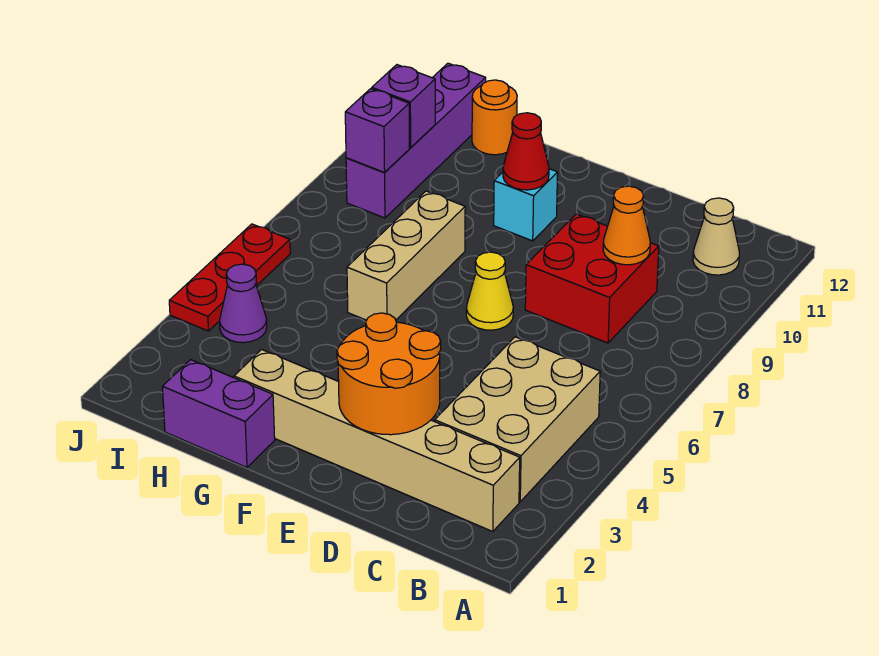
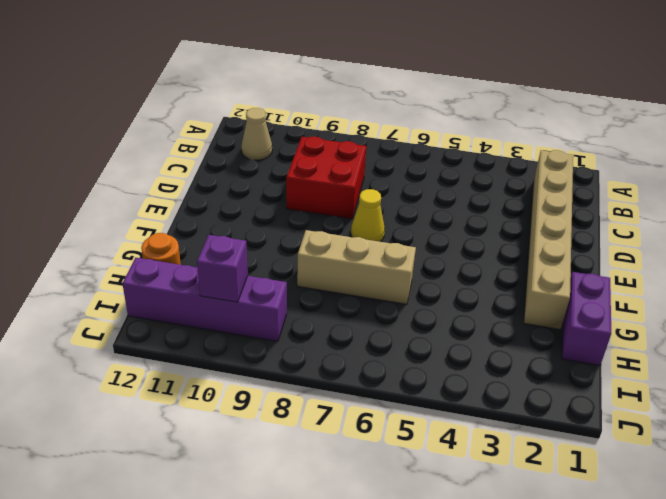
none -> tan 2x3 brick [435,337,600,502]
none -> cyan 1x1 brick [494,169,558,241]
none -> purple 1x1 cone [219,264,267,343]

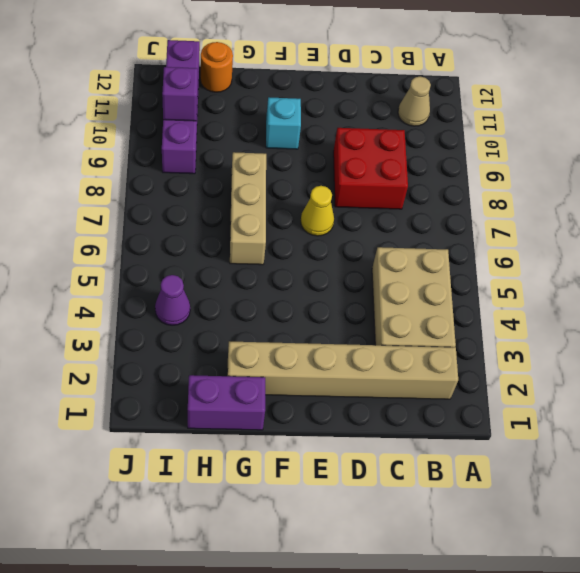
none -> red 1x3 plate [169,224,290,331]
none -> orange 1x1 cone [603,186,650,265]
none -> orange 2x2 round brick [337,313,441,435]

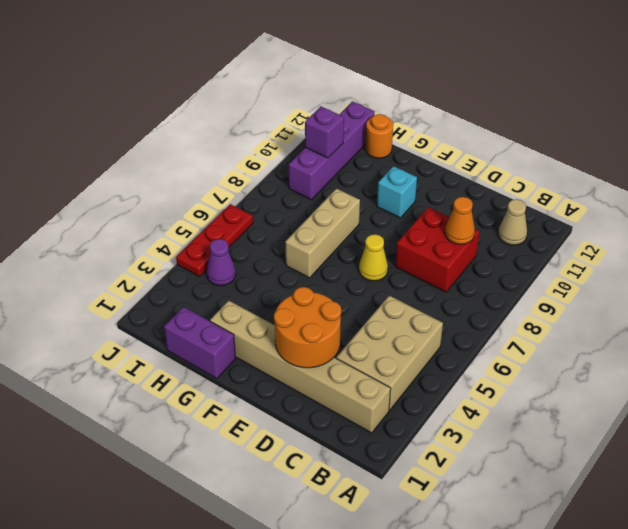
none -> red 1x1 cone [503,113,549,190]
none -> purple 1x1 brick [345,89,409,172]

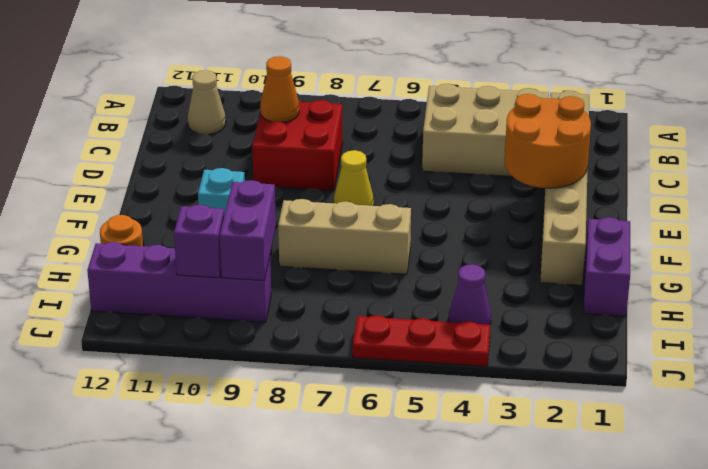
purple 1x2 brick [220,180,276,281] -> purple 1x1 brick [345,89,409,172]
none -> red 1x1 cone [503,113,549,190]

